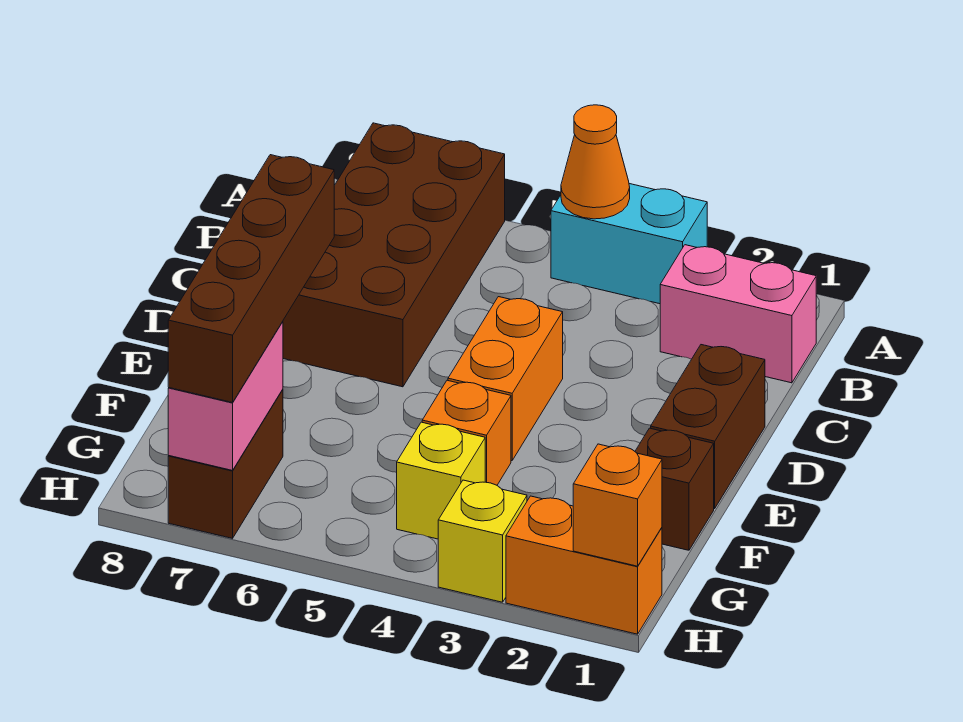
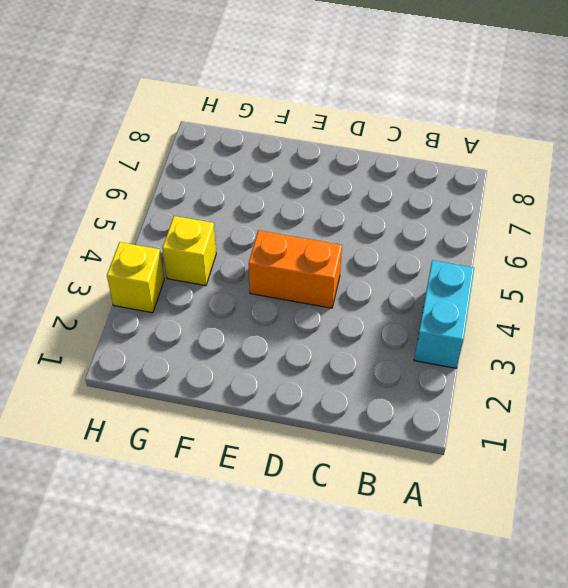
none -> brown 2x4 brick [283,123,505,387]
none -> pink 1x2 brick [660,245,816,383]
none -> brown 1x2 brick [651,345,765,508]

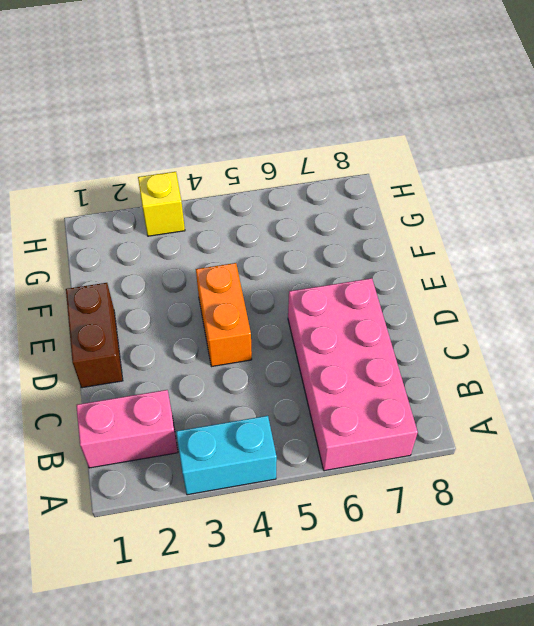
pink 2x4 brick [288,278,418,471] -> brown 2x4 brick [283,123,505,387]
none -> brown 1x1 brick [635,428,714,550]
none -> orange 1x1 brick [422,380,511,485]
none -> yellow 1x1 brick [397,422,485,539]

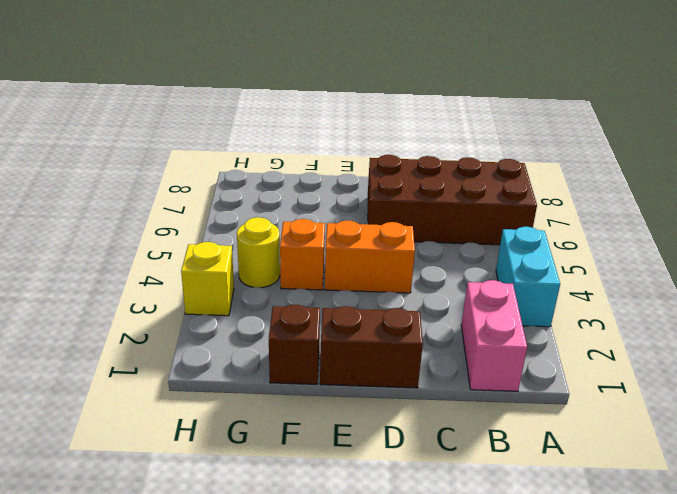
yellow 1x1 round brick [237,217,280,288] -> yellow 1x1 brick [397,422,485,539]
none -> brown 1x2 brick [168,390,283,538]
none -> orange 1x2 brick [506,496,662,634]
none -> orange 1x1 cone [561,105,630,219]

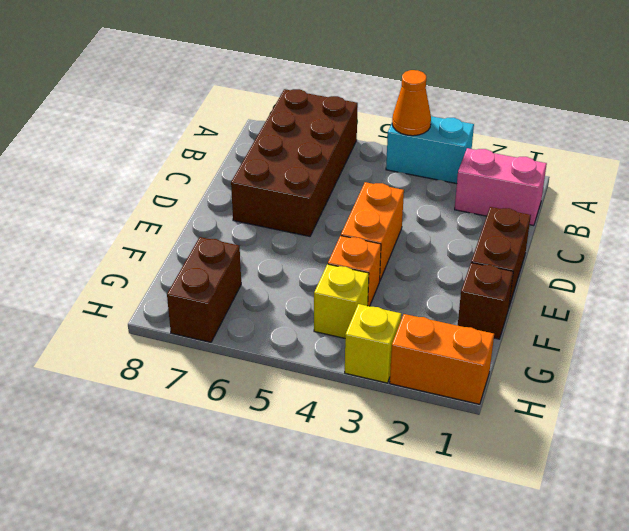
none -> pink 1x2 brick [168,322,283,470]
none -> orange 1x1 brick [573,444,662,566]
none -> brown 1x4 brick [168,155,334,403]

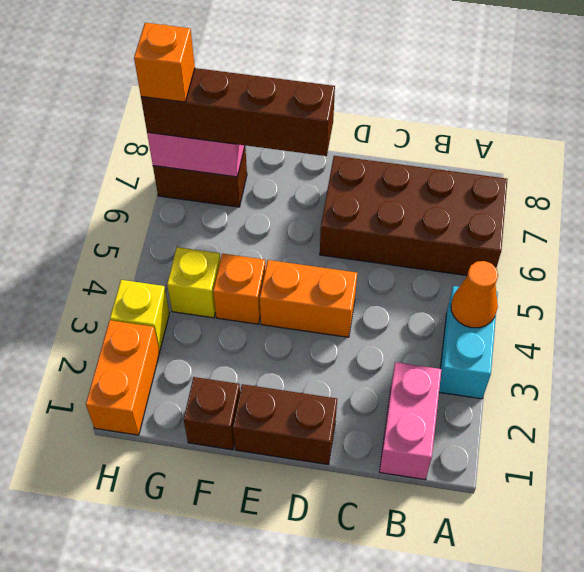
orange 1x1 brick [134,23,195,102] -> orange 1x1 brick moved to [573,444,662,566]

